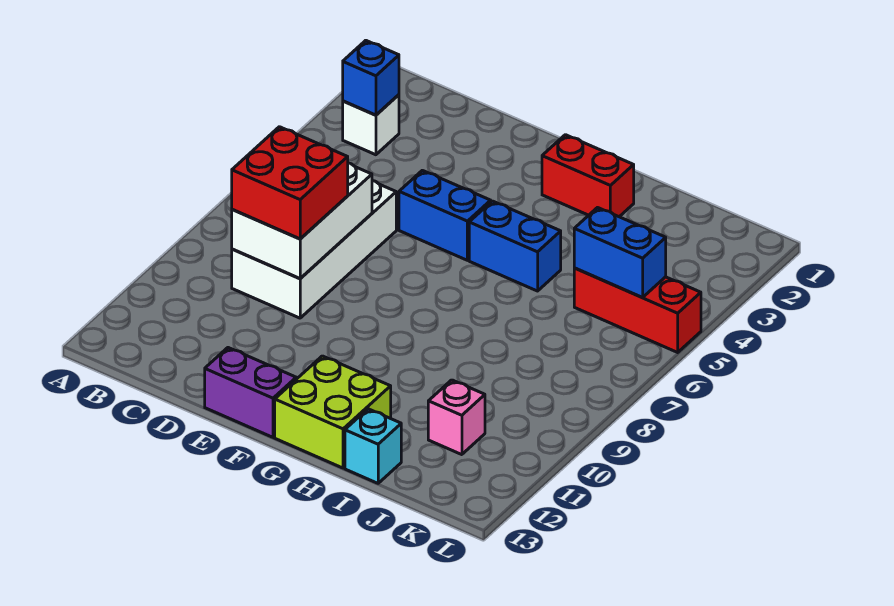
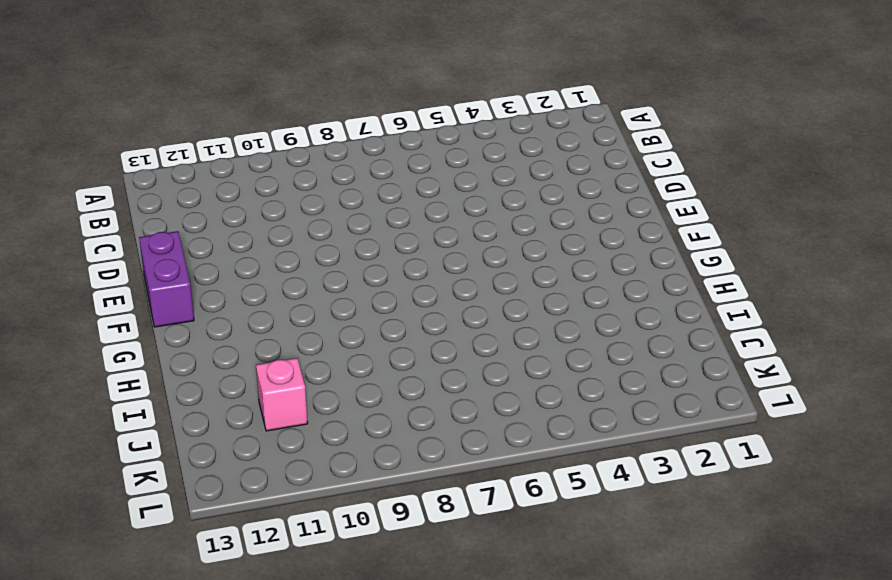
none -> white 1x1 brick [343,95,399,155]
none -> white 2x4 brick [232,181,396,318]
none -> blue 1x2 brick [399,170,491,260]

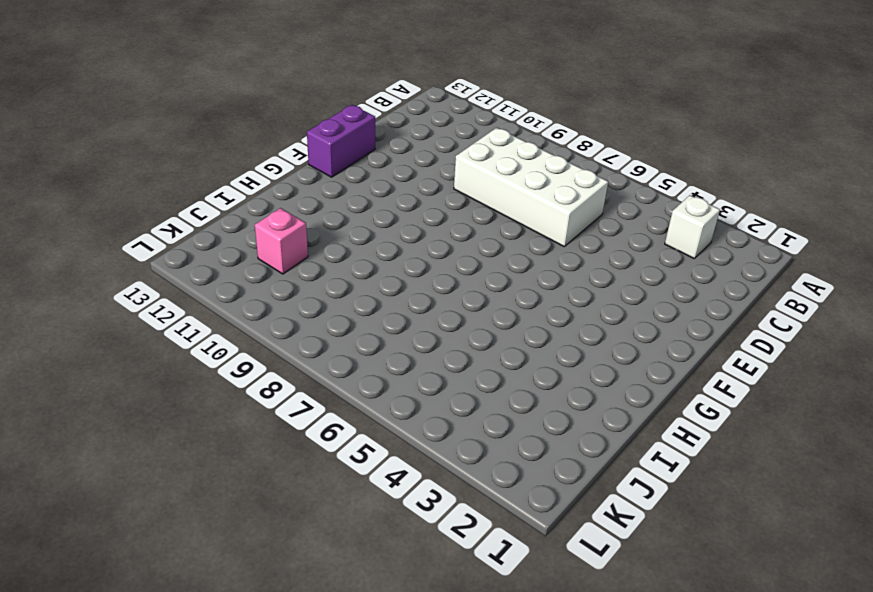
none -> blue 1x2 brick [399,170,491,260]
none -> red 1x2 brick [542,135,634,217]
none -> blue 1x2 brick [469,201,561,291]

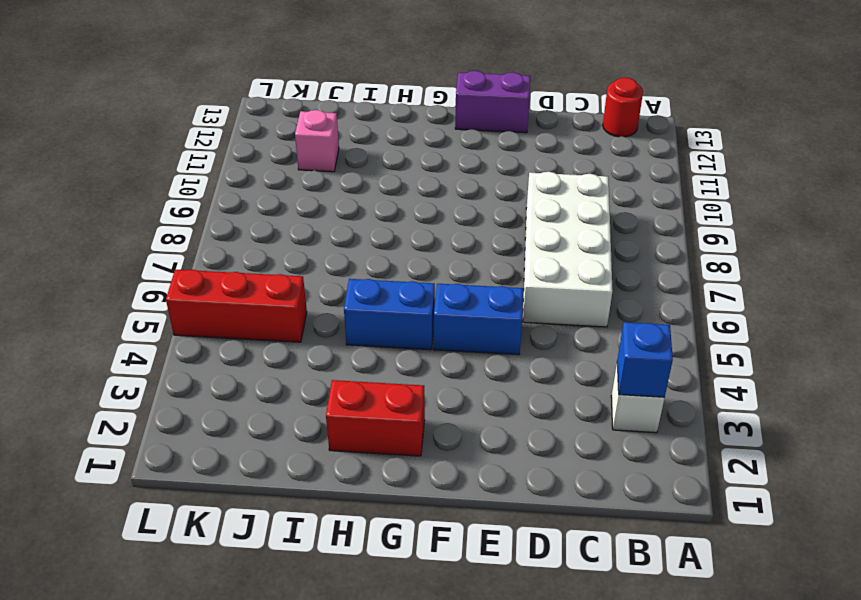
red 1x1 round brick [603,77,643,137] -> none
none -> lime 2x2 brick [275,356,391,468]
none -> cyan 1x1 brick [345,409,401,483]
none -> white 2x3 brick [232,163,372,279]

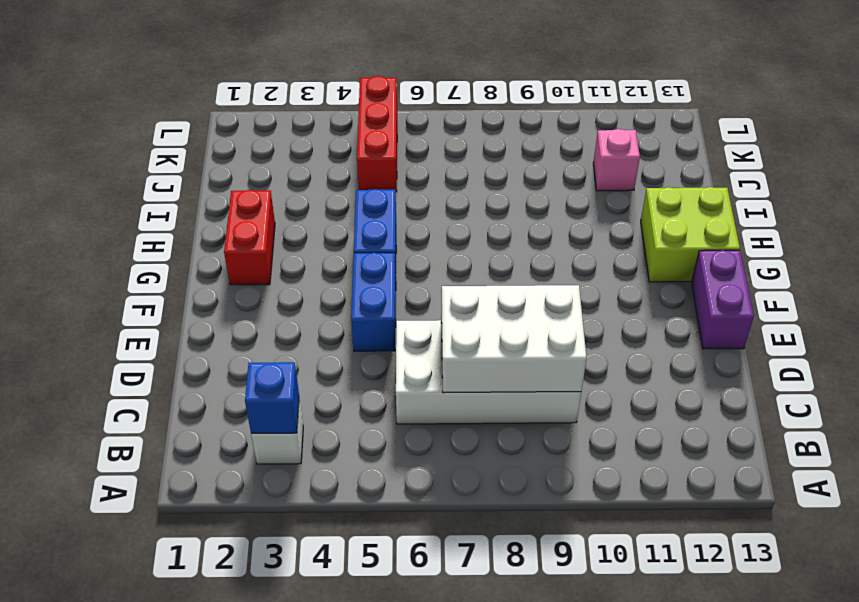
none -> cyan 1x1 brick [345,409,401,483]
none -> blue 1x2 brick [574,208,666,298]
none -> red 2x2 brick [232,127,348,239]

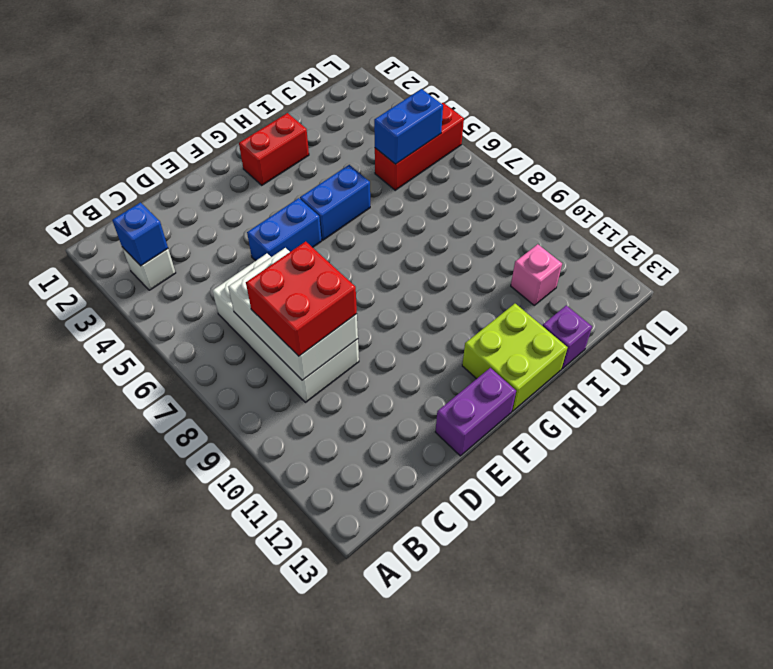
purple 1x1 brick [543,305,592,369] -> cyan 1x1 brick [345,409,401,483]

